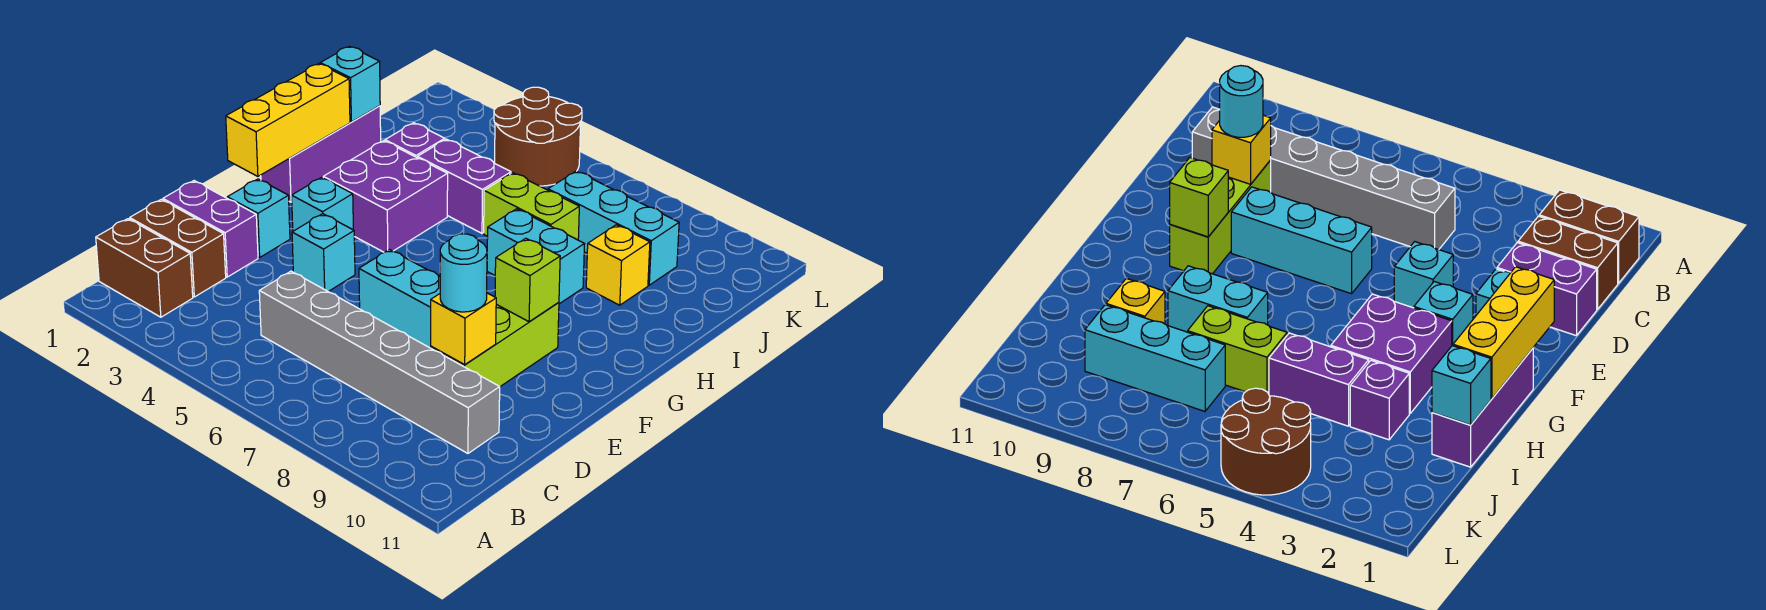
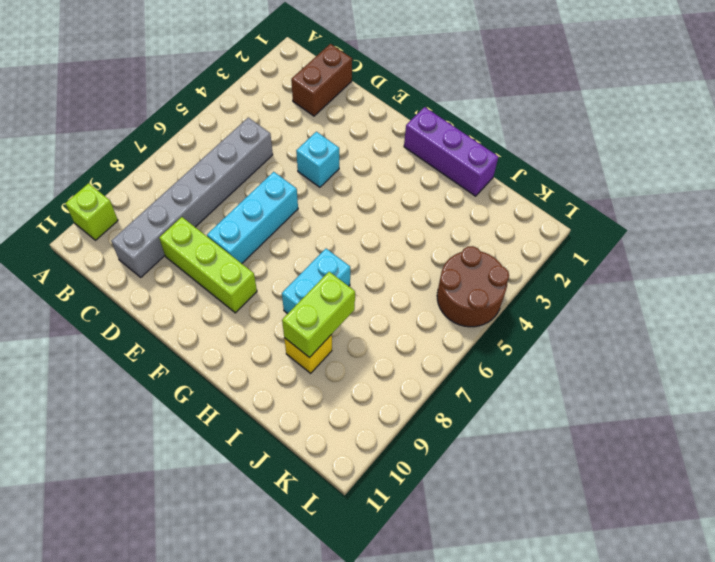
lime 1x1 brick [65,183,118,240] -> lime 1x1 brick moved to [495,238,560,322]
lime 1x2 brick [282,272,355,358] -> lime 1x2 brick moved to [484,173,579,240]
none -> brown 1x2 brick [96,219,193,317]
none -> purple 1x2 brick [163,181,258,277]
none -> cyan 1x1 brick [227,179,290,257]

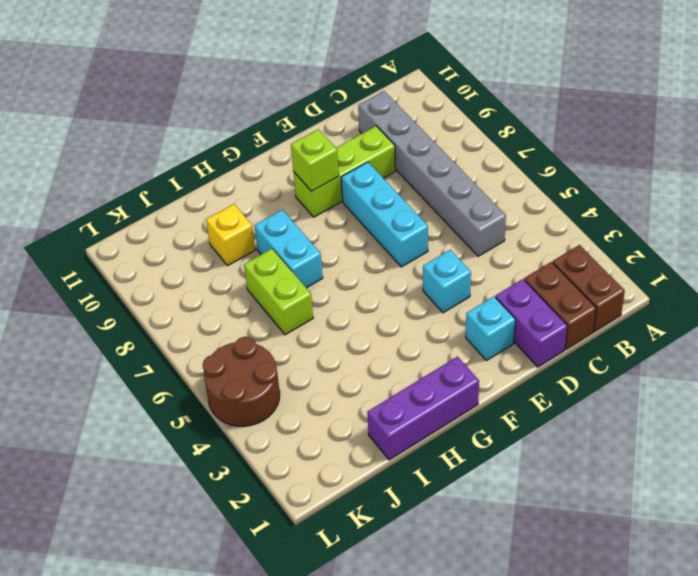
none -> cyan 1x1 brick [292,177,353,231]
none -> purple 2x2 brick [323,141,448,252]
none -> purple 1x1 brick [385,123,445,158]

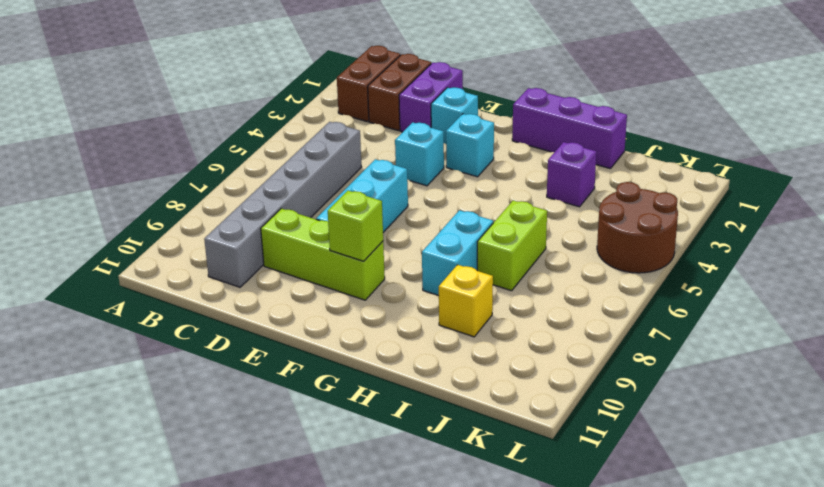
none -> purple 2x2 brick [323,141,448,252]
none -> purple 1x2 brick [418,139,511,233]
none -> cyan 1x3 brick [548,171,679,285]

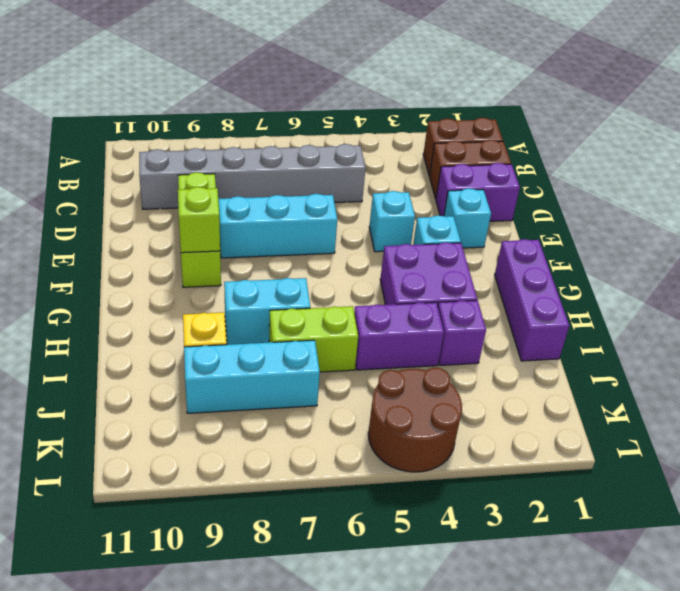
none -> yellow 1x1 brick [431,293,496,364]
none -> yellow 1x3 brick [226,64,350,176]
none -> cyan 1x1 brick [320,46,380,122]

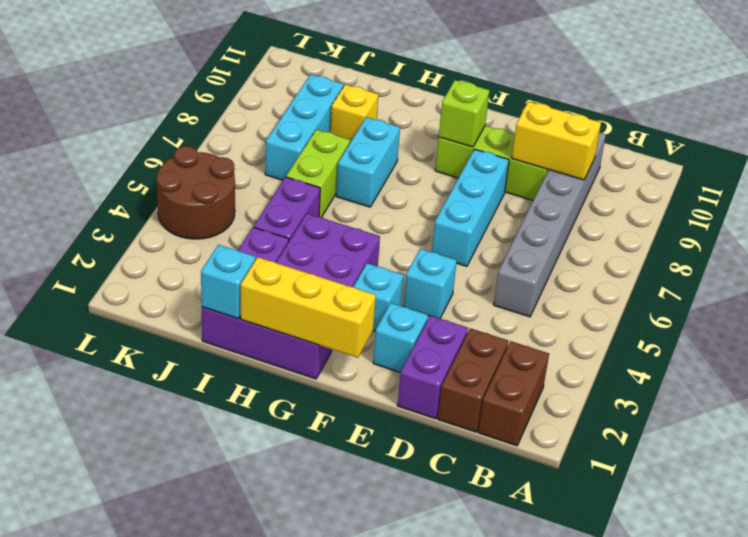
yellow 1x2 brick [512,101,601,180] -> yellow 1x1 brick [431,293,496,364]
none -> cyan 1x1 round brick [440,234,487,312]

